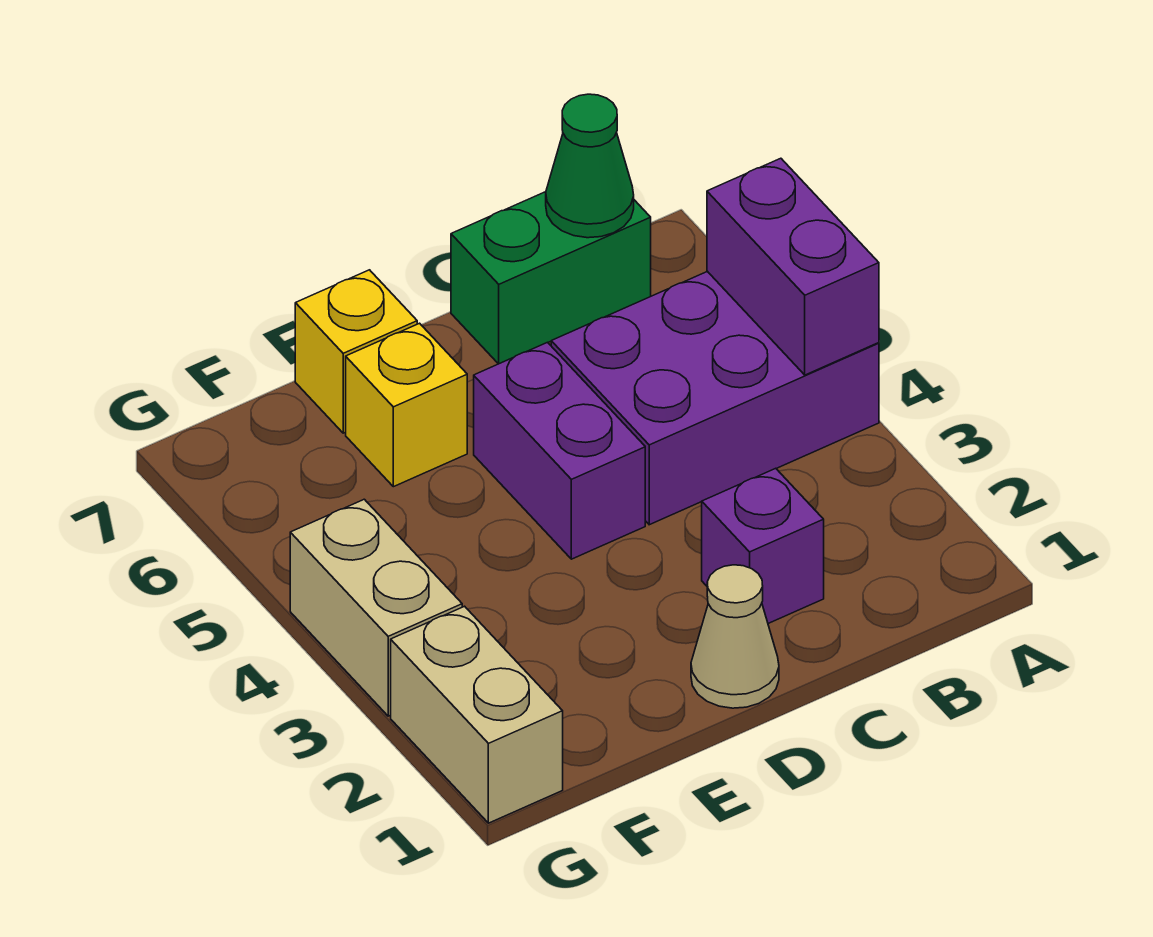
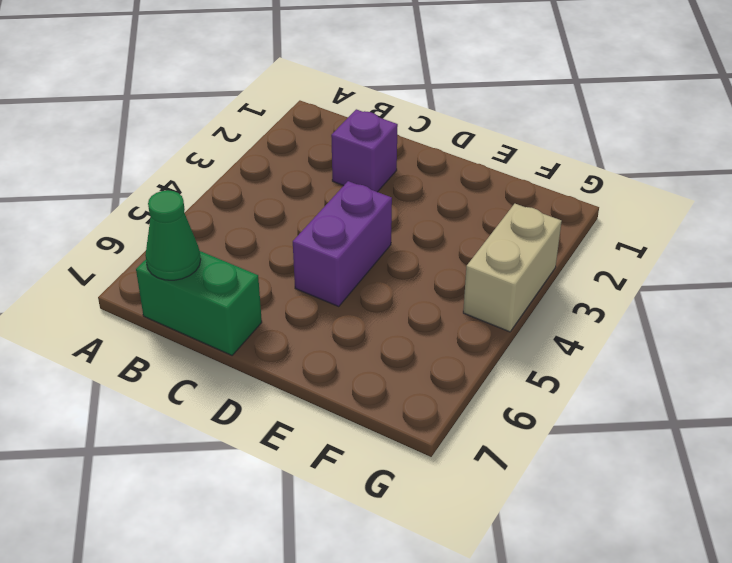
none -> purple 2x3 brick [551,271,879,525]
none -> tan 1x1 cone [691,565,779,708]

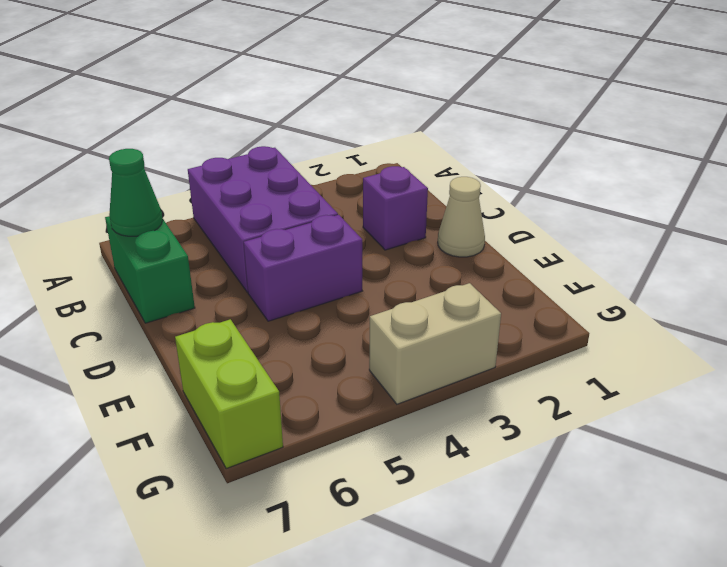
lime 1x2 brick [175,319,283,469] -> none
none -> yellow 1x1 brick [346,323,467,487]
none -> yellow 1x1 brick [295,270,417,433]

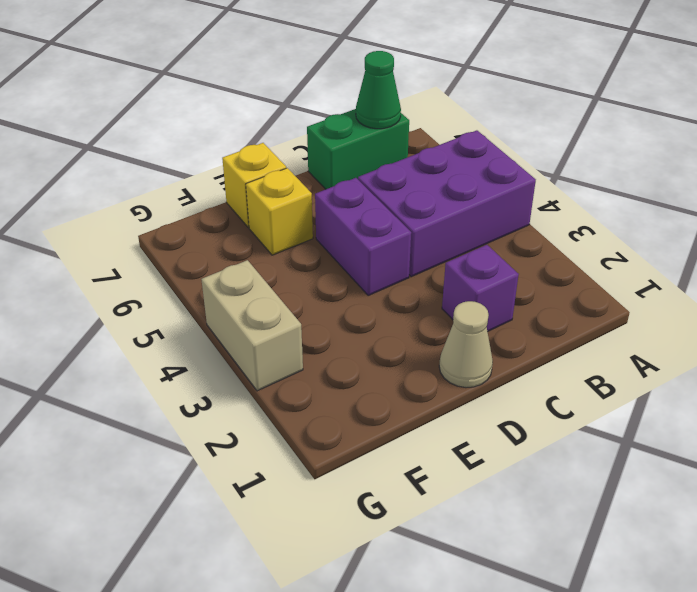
none -> tan 1x2 brick [391,606,563,823]
none -> purple 1x2 brick [707,158,879,375]

